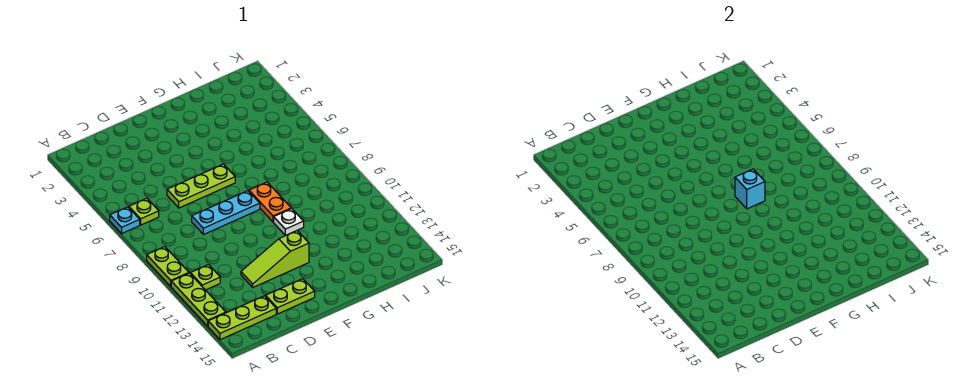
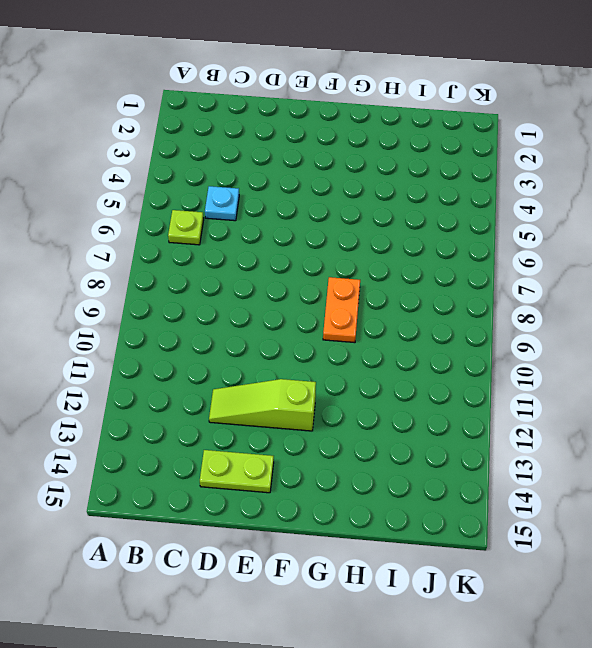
cyan 1x1 plate [205,186,239,221] -> cyan 1x1 plate moved to [110,207,140,233]
none -> lime 1x2 plate [147,247,189,286]
none -> lime 1x3 plate [171,273,226,326]
none -> lime 1x3 plate [208,296,276,340]

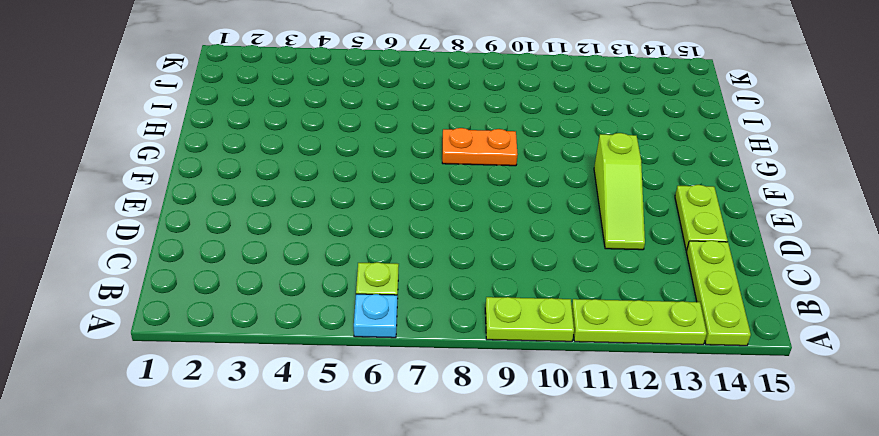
none -> lime 1x1 plate [190,265,220,290]
none -> lime 1x3 plate [167,164,235,208]
none -> cyan 1x3 plate [192,191,260,235]

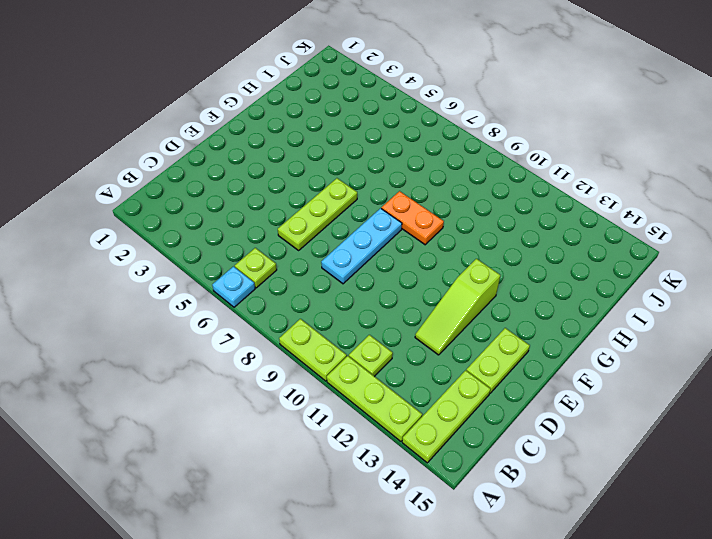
none -> white 1x1 plate [274,209,304,236]
none -> cyan 1x1 brick [735,169,765,209]

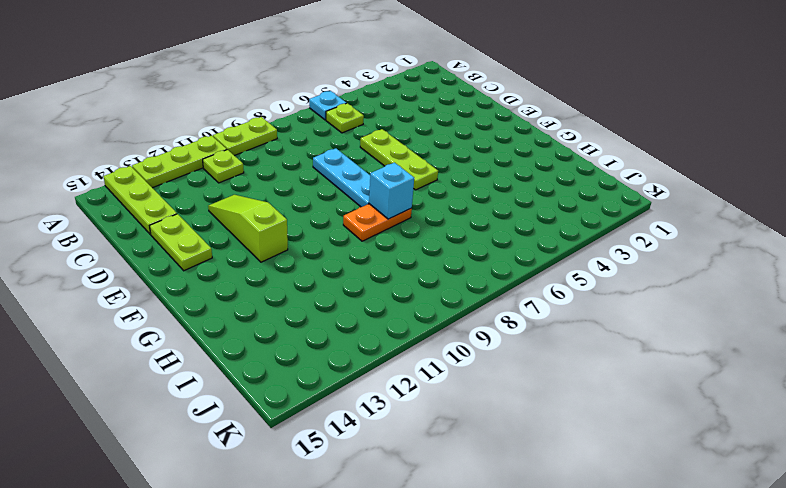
none -> white 1x1 plate [274,209,304,236]

